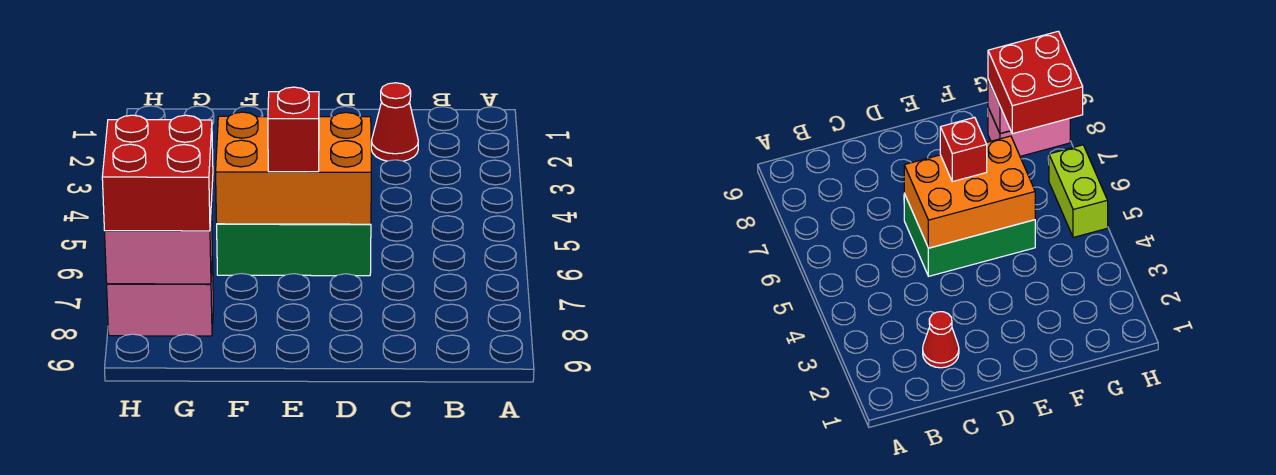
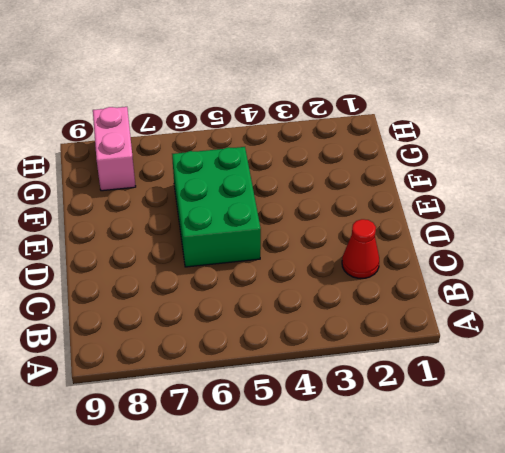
none -> lime 1x2 brick [1049,145,1108,237]
none -> orange 2x3 brick [216,112,371,224]

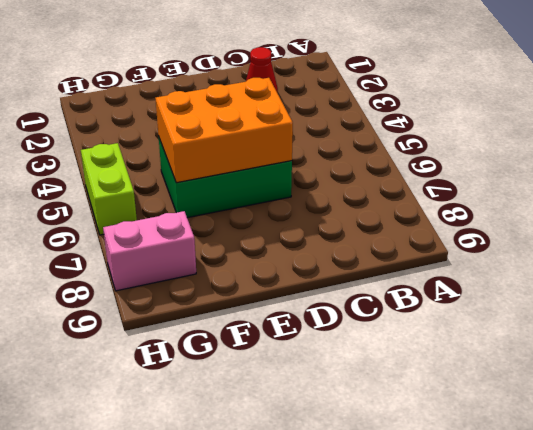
none -> pink 1x2 brick [105,205,212,284]
none -> red 1x1 brick [268,87,319,172]

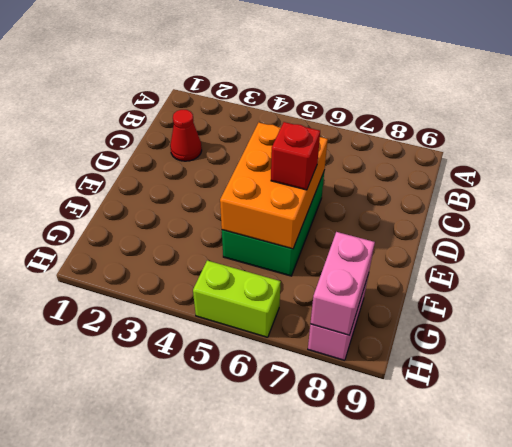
none -> red 2x2 brick [102,115,213,231]

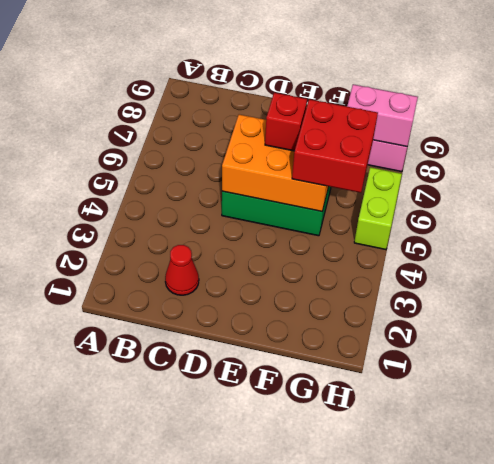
red 2x2 brick [292,99,378,193] -> red 2x2 brick moved to [102,115,213,231]

